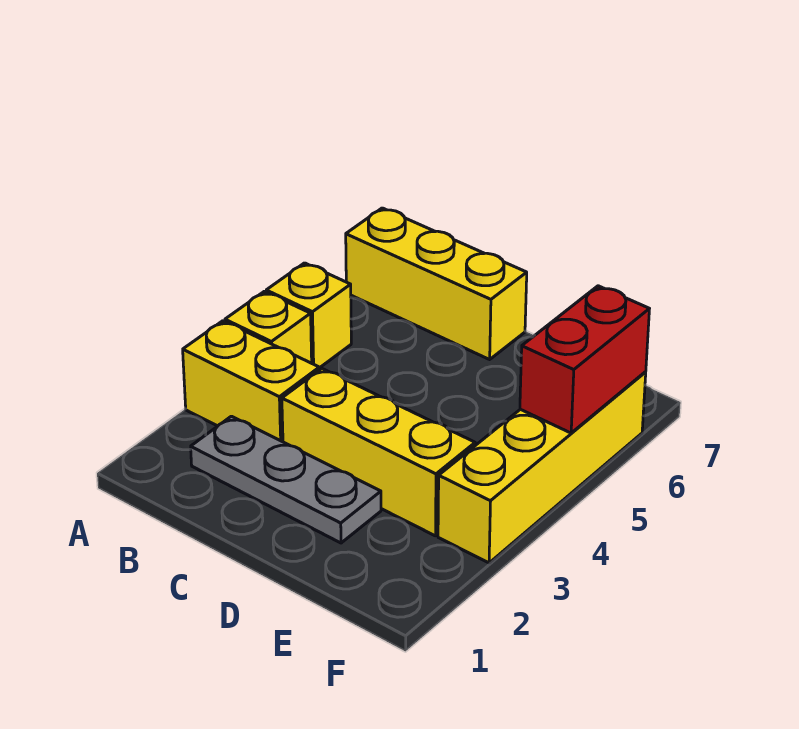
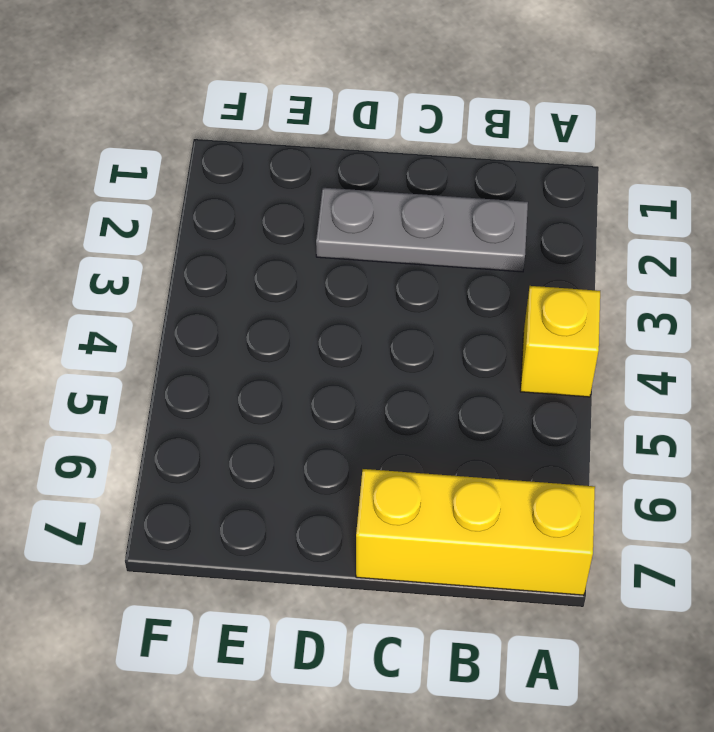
none -> yellow 1x2 brick [183,321,319,442]
none -> yellow 1x1 brick [266,263,351,368]

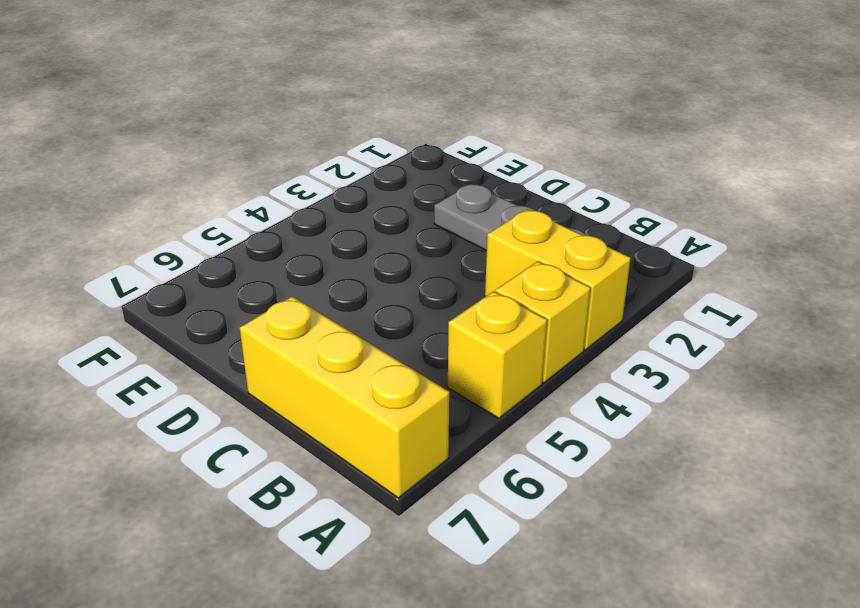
none -> yellow 1x3 brick [282,368,475,536]
none -> yellow 1x4 brick [438,372,646,563]

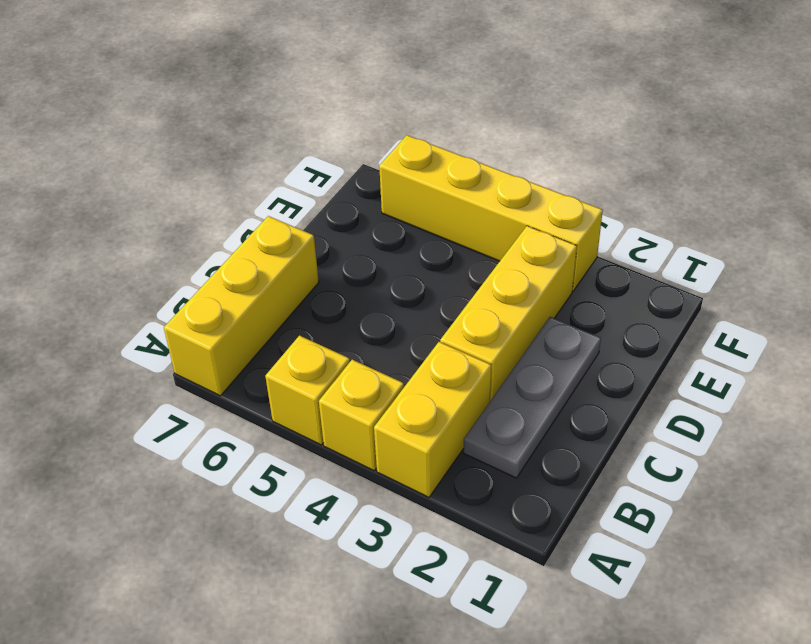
none -> red 1x2 brick [520,286,649,433]

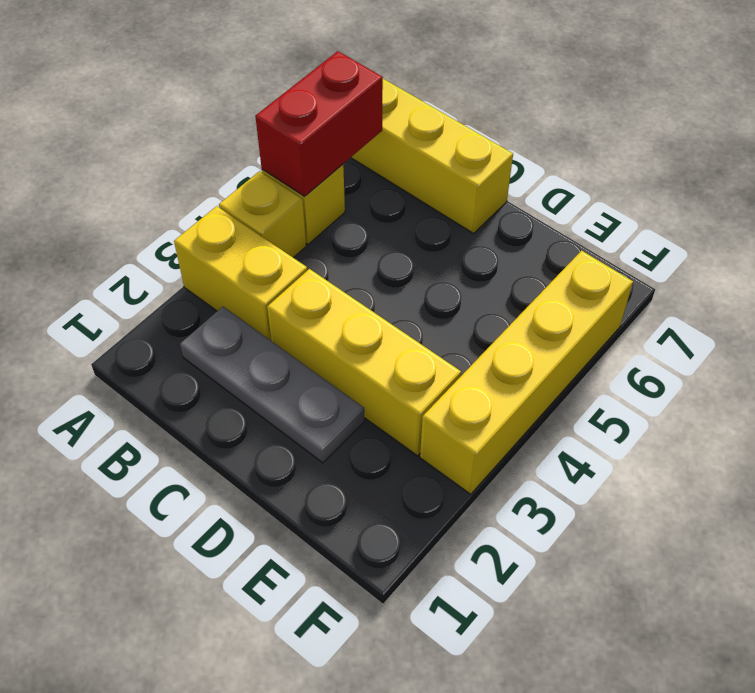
red 1x2 brick [255,51,383,196] -> red 1x2 brick moved to [520,286,649,433]

